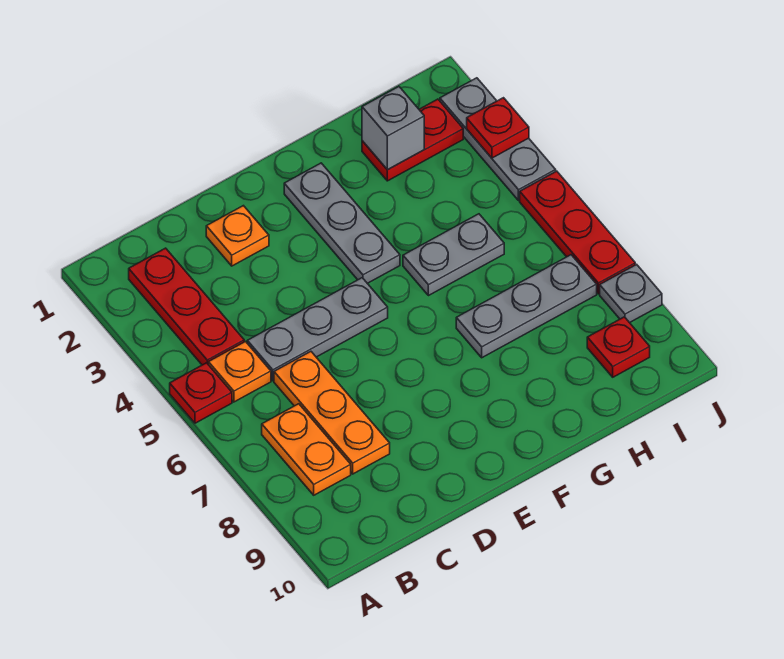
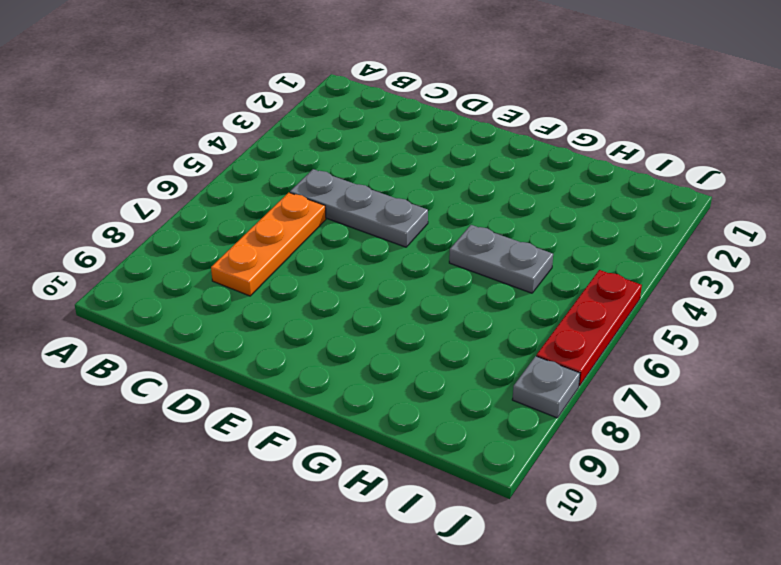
none -> red 1x1 plate [170,363,232,423]
none -> red 1x3 plate [129,248,244,365]
none -> orange 1x1 plate [209,342,271,402]

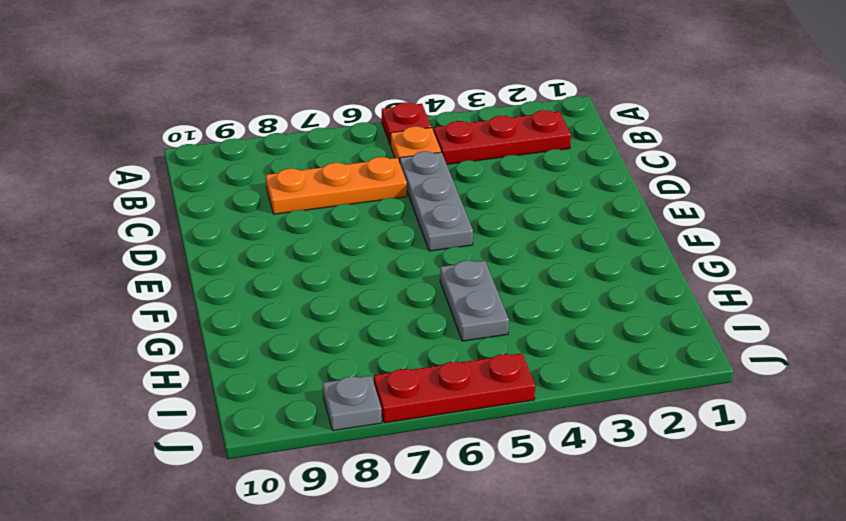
none -> orange 1x2 plate [262,404,351,495]
none -> orange 1x1 plate [206,206,269,266]
none -> grey 1x3 plate [284,163,400,283]

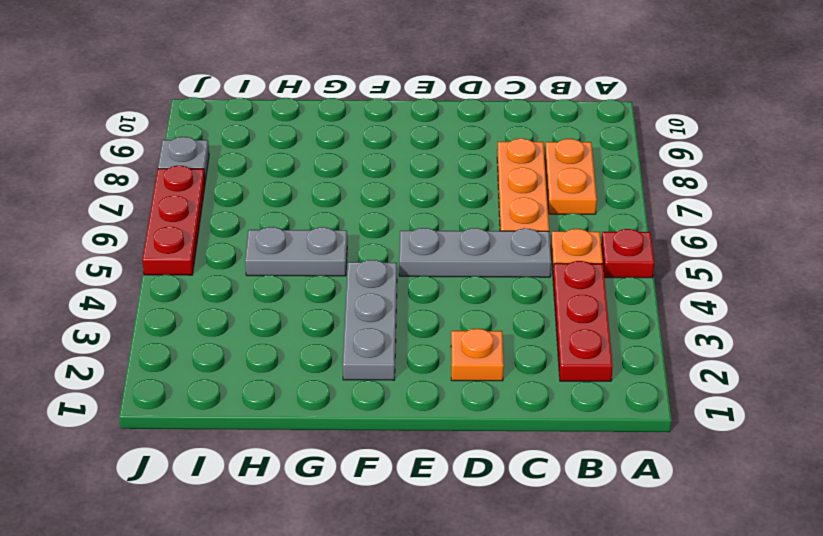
none -> grey 1x3 plate [456,255,597,358]
none -> red 1x2 plate [362,99,463,181]
none -> red 1x1 plate [587,317,650,377]

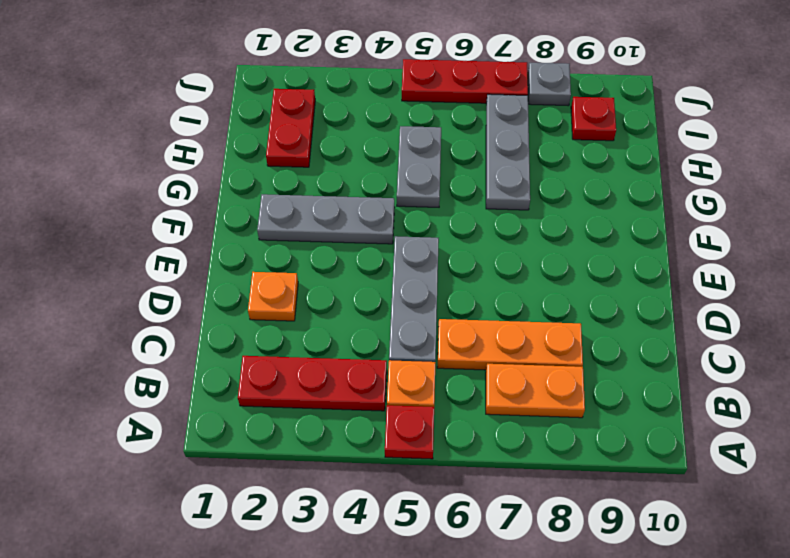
none -> grey 1x3 plate [440,78,556,201]
none -> grey 1x1 brick [362,87,424,170]
none -> red 1x1 plate [467,98,529,158]

